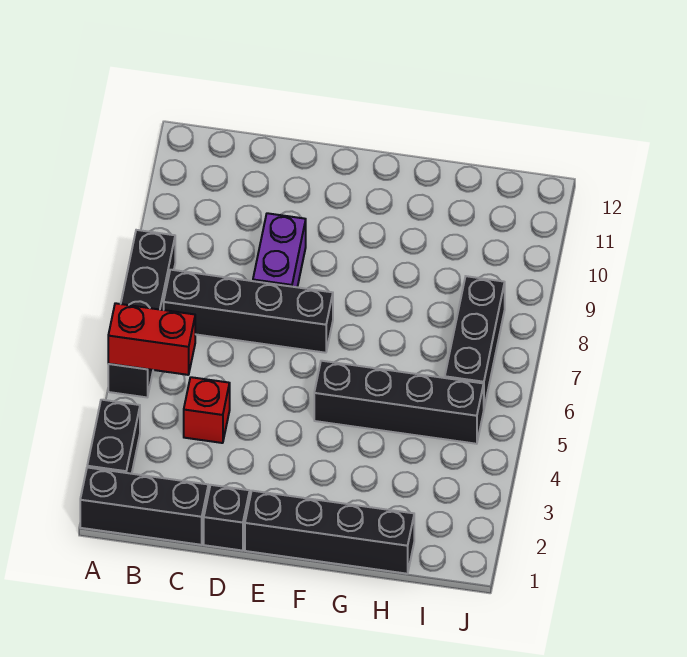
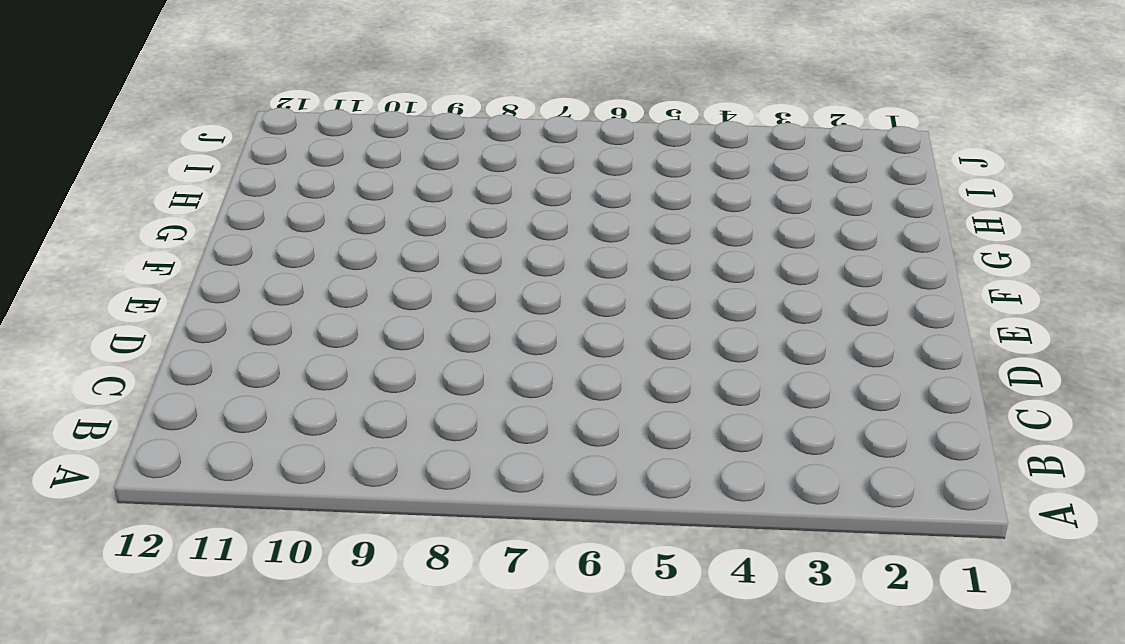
none -> black 1x3 brick [80,467,208,545]
none -> black 1x2 brick [87,400,140,474]

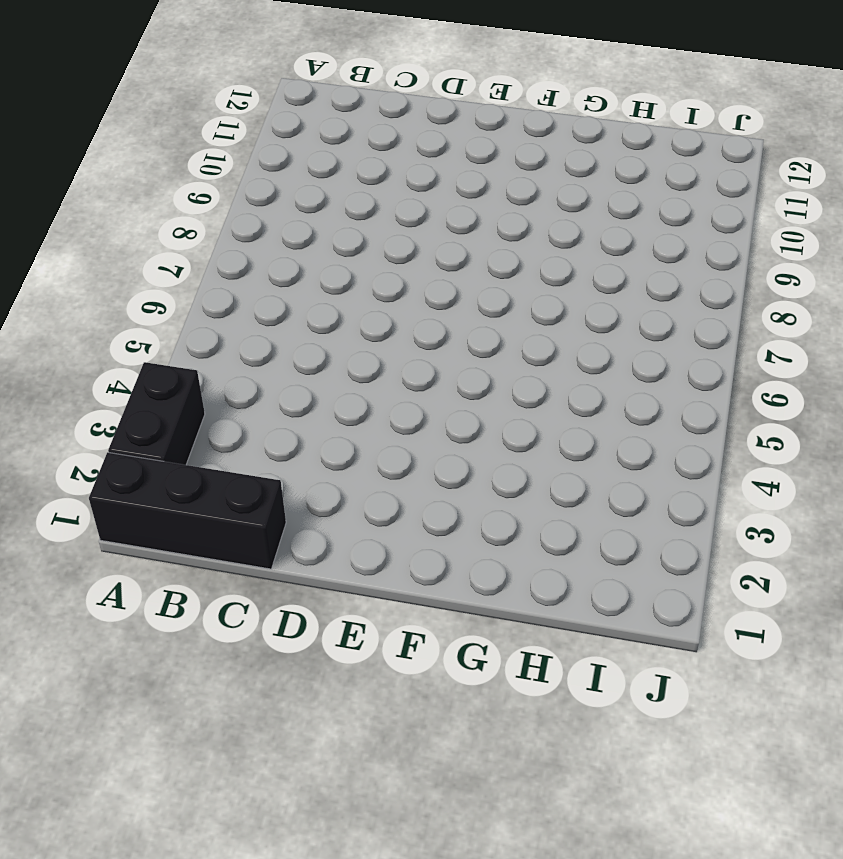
none -> black 1x4 brick [108,230,175,397]
none -> black 1x4 brick [164,270,333,353]

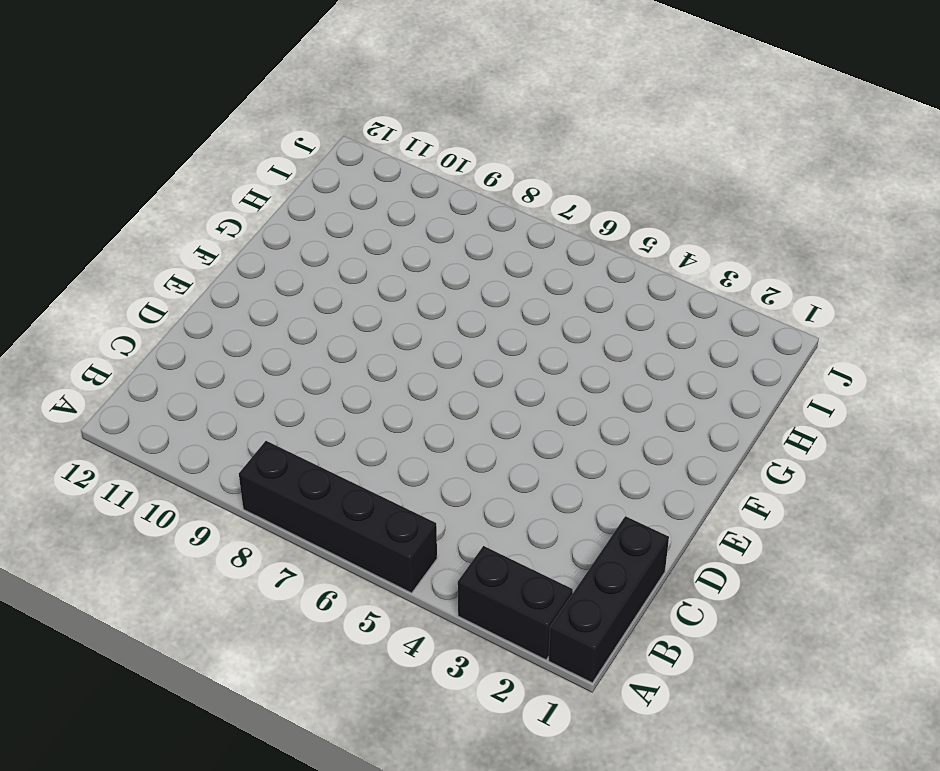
none -> black 1x4 brick [164,270,333,353]
none -> red 1x1 brick [184,377,230,443]

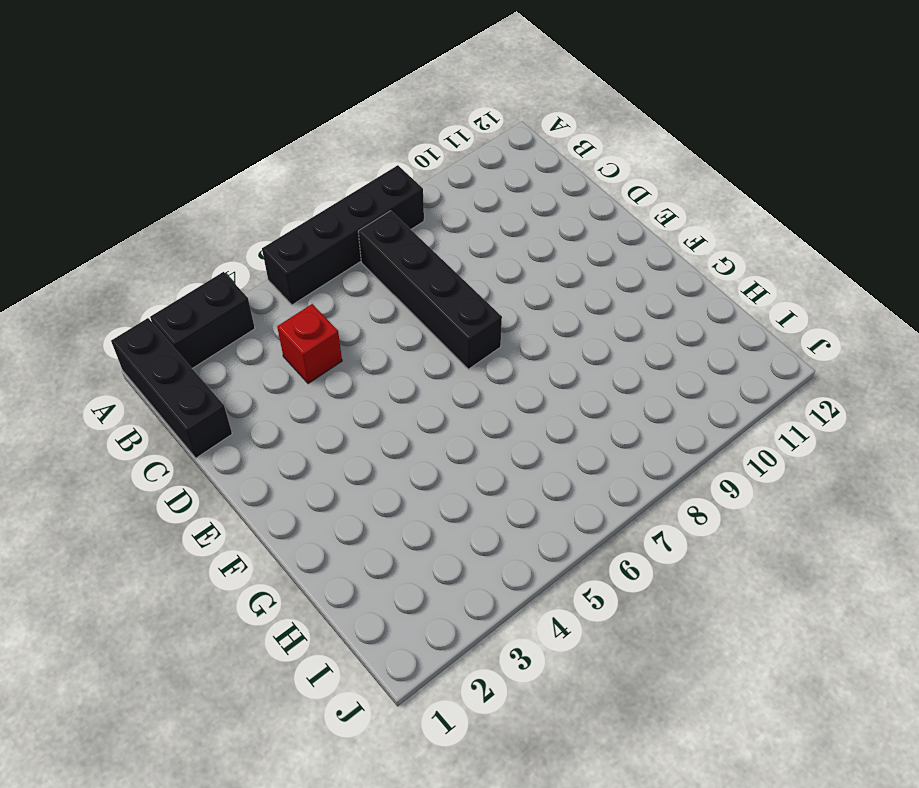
none -> black 1x1 brick [204,485,250,551]
none -> purple 1x2 brick [253,213,306,287]

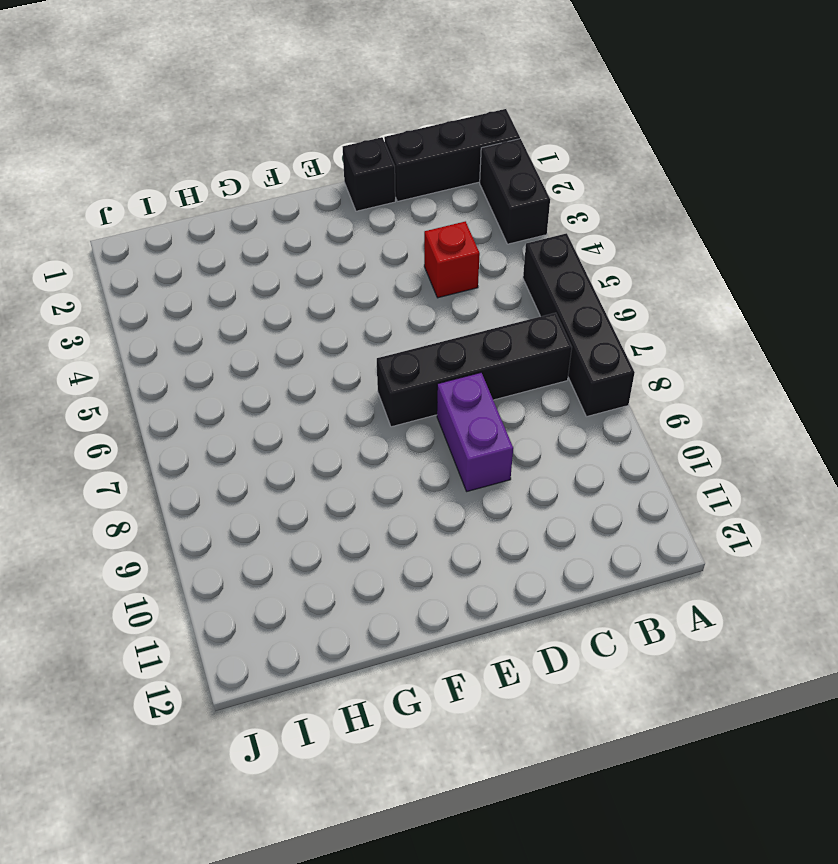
none -> black 1x4 brick [245,491,414,574]
none -> black 1x4 brick [314,361,484,444]

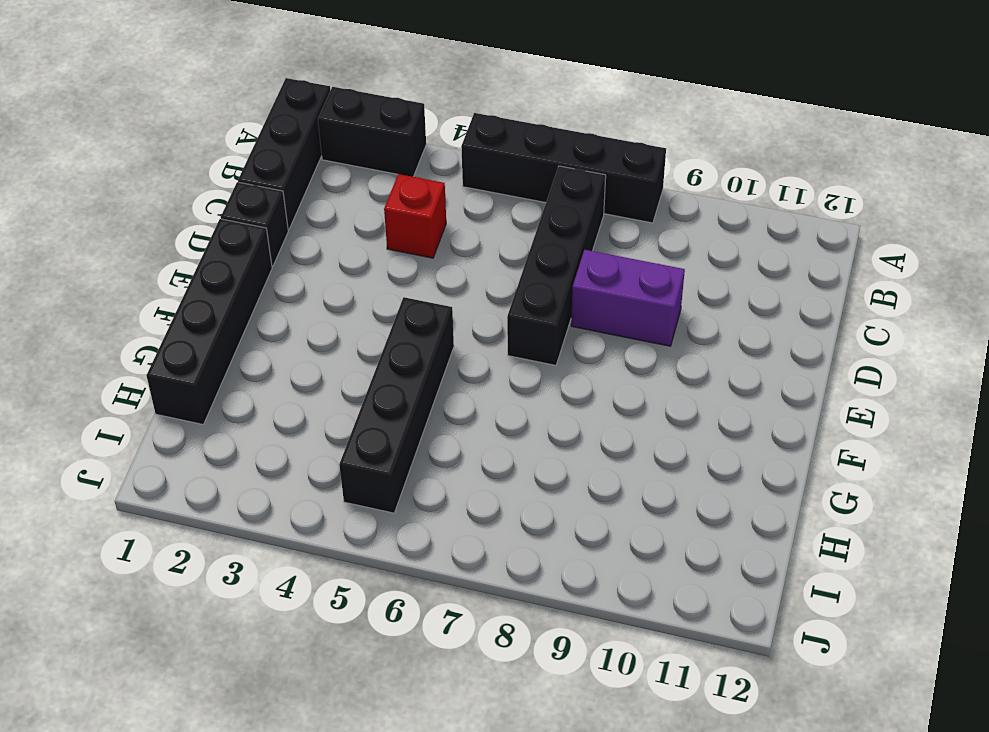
none -> black 1x3 brick [445,276,505,407]
none -> red 1x2 brick [108,303,195,375]

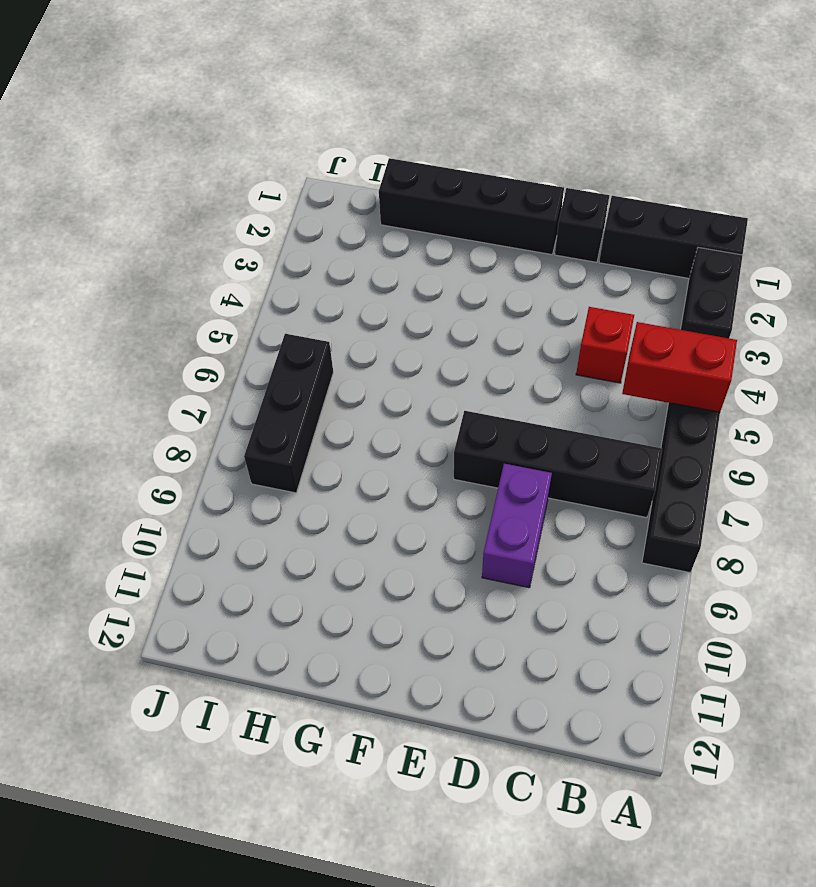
none -> black 1x4 brick [314,361,484,444]

